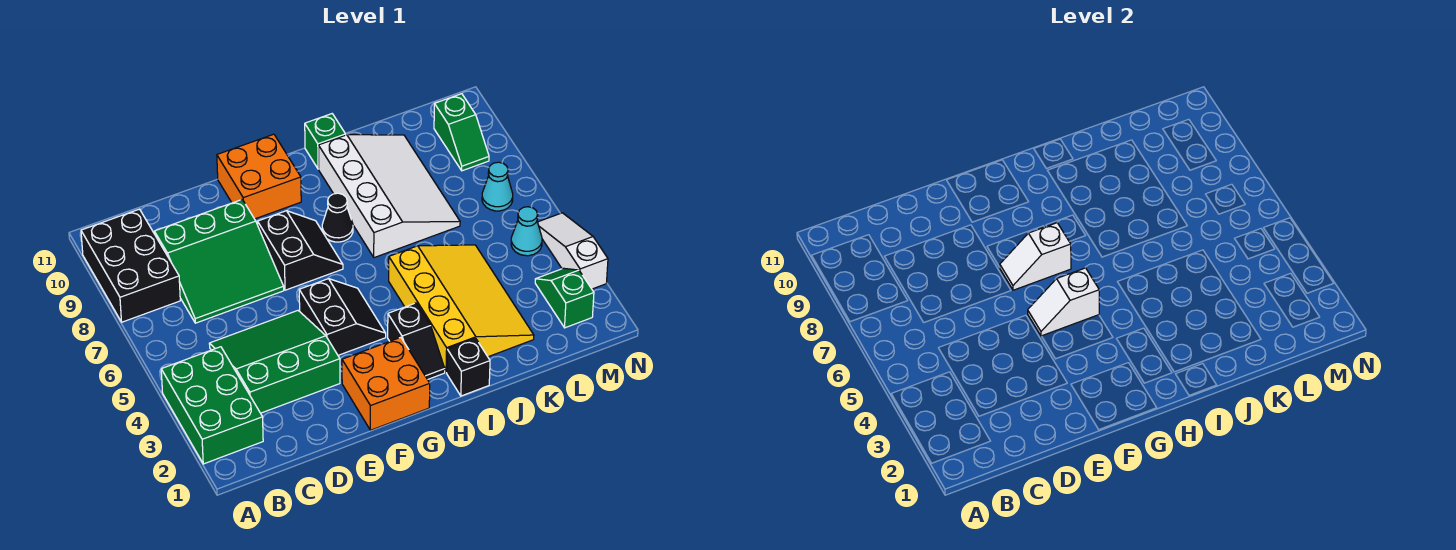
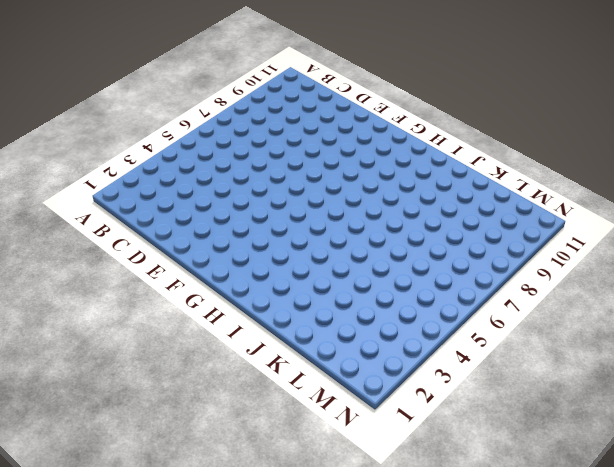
none -> green 2x3 brick [161,347,263,464]
none -> black 2x3 brick [81,209,180,322]
none -> green 3x3 slope [209,311,340,413]

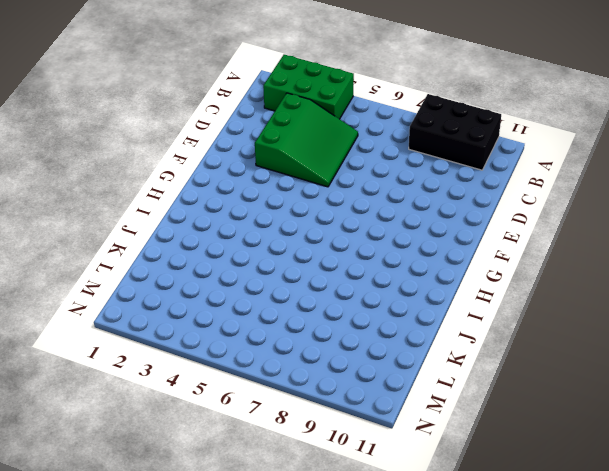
none -> green 3x3 slope [154,200,284,323]
none -> orange 2x2 brick [342,337,430,430]
none -> black 2x2 slope [299,279,386,355]

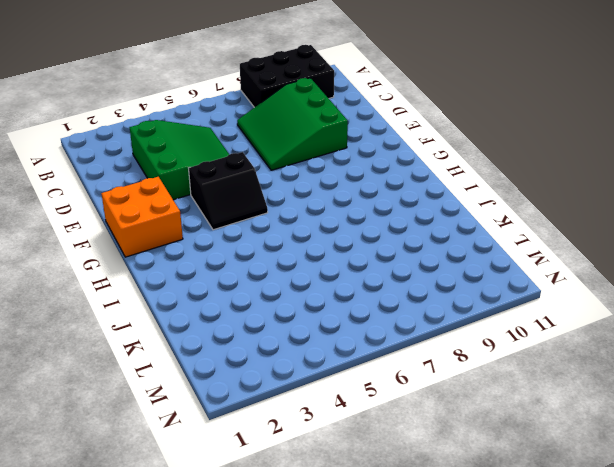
none -> green 2x3 brick [161,347,263,464]
none -> black 2x2 slope [258,211,343,290]
none -> orange 2x2 brick [217,134,301,219]

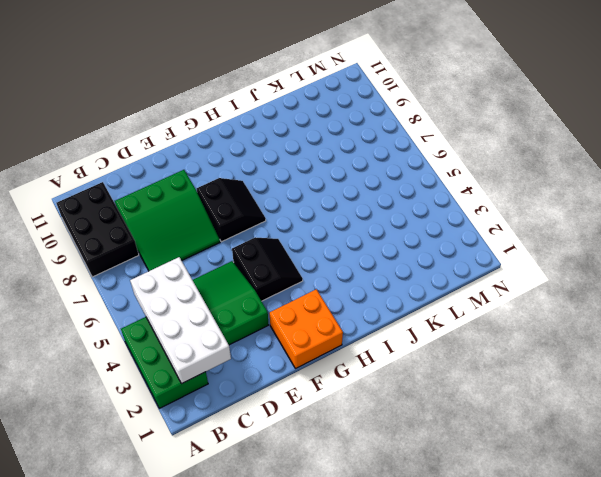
white 2x4 brick [130,257,231,384] -> none
none -> orange 2x2 brick [217,134,301,219]
none -> black 1x2 slope [388,303,445,380]
none -> black 1x1 cone [322,193,353,242]

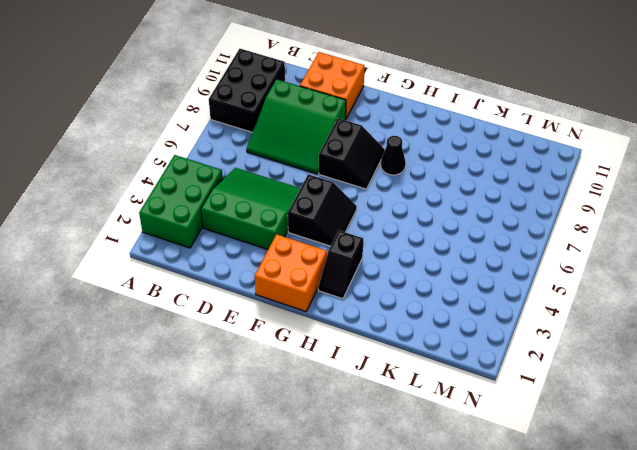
orange 2x2 brick [300,52,364,119] -> orange 2x2 brick moved to [217,134,301,219]
none -> black 1x1 brick [447,338,490,396]
none -> yellow 3x4 slope [389,245,534,372]
none -> white 3x4 slope [318,135,460,258]

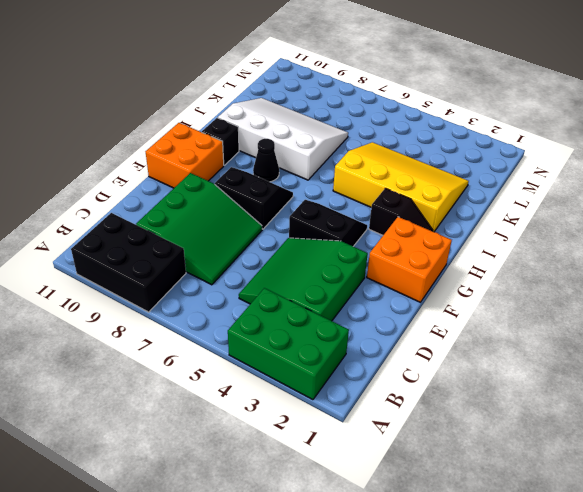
black 1x1 brick [202,118,239,165] -> black 1x1 brick moved to [447,338,490,396]
none -> green 1x1 brick [305,114,346,169]
none -> green 1x2 slope [535,268,594,328]
none -> cyan 1x1 cone [511,207,542,256]

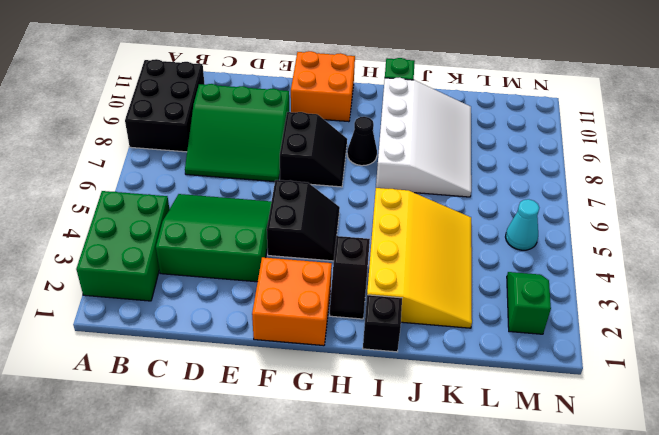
none -> cyan 1x1 cone [482,162,513,211]
none -> green 1x2 slope [434,94,489,171]
none -> white 1x3 slope [538,213,608,289]

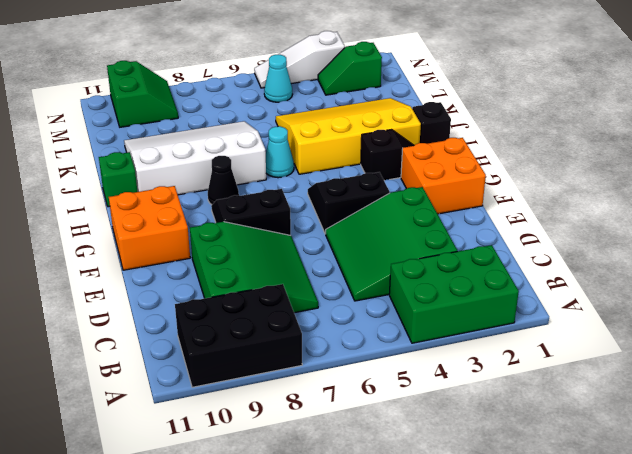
cyan 1x1 cone [266,126,294,178] -> cyan 1x1 cone moved to [482,162,513,211]
green 2x2 slope [107,61,178,127] -> green 1x2 slope [434,94,489,171]
none -> white 1x2 slope [1028,268,1099,336]
none -> white 1x2 slope [1000,223,1071,290]

